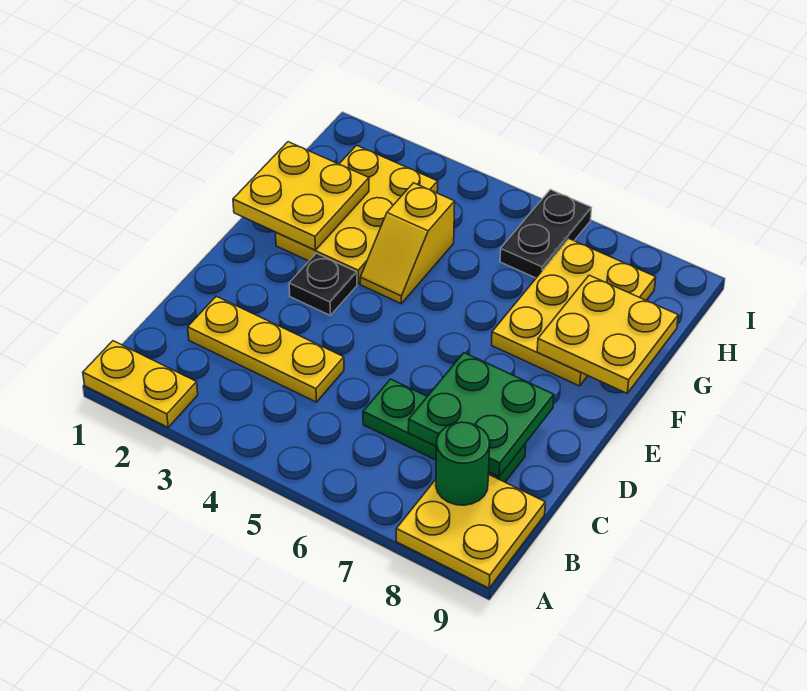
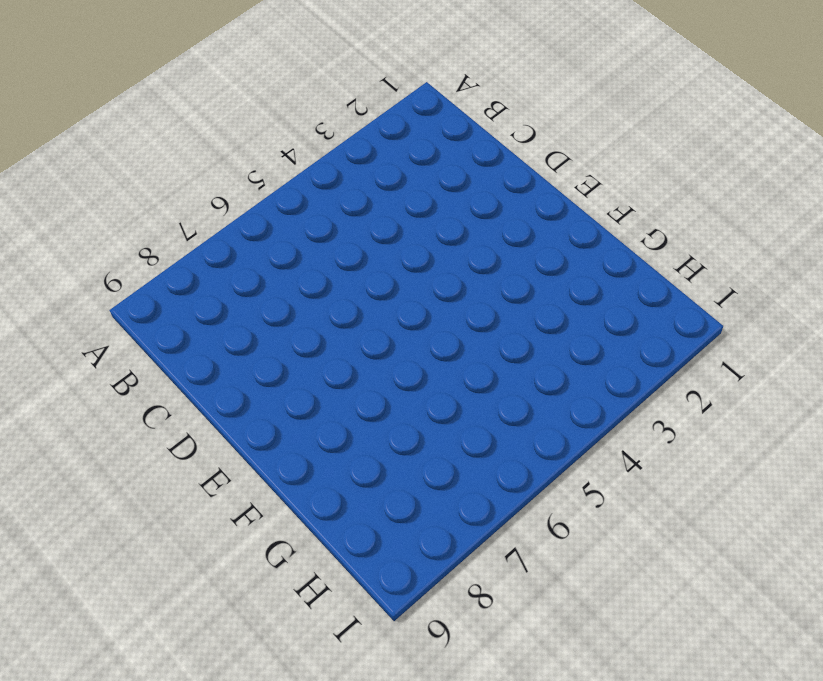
none -> yellow 1x2 plate [83,341,198,427]
none -> yellow 2x2 plate [396,474,545,588]
none -> yellow 1x3 plate [188,296,344,402]

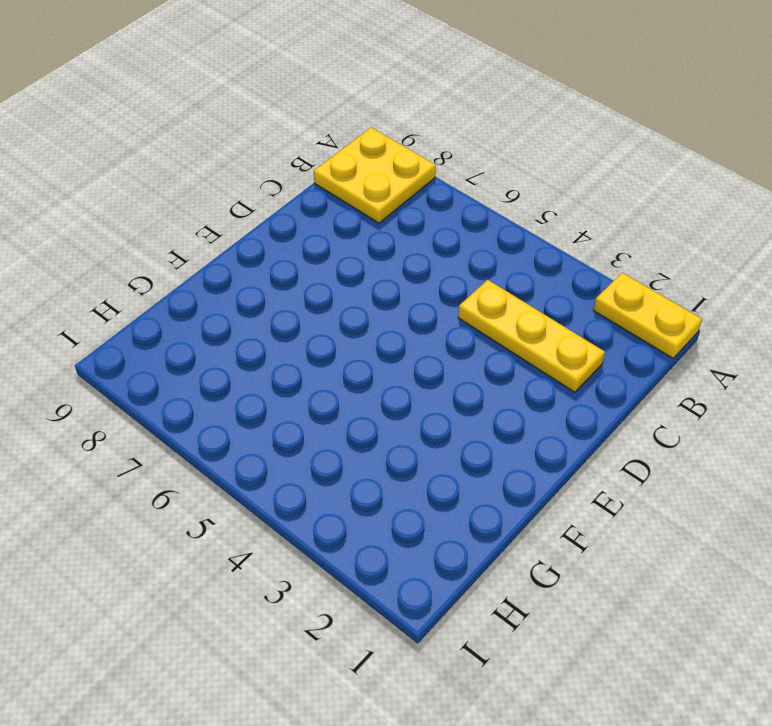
none -> green 1x3 plate [363,379,526,482]
none -> black 1x1 plate [289,253,357,315]
none -> yellow 2x3 plate [276,145,438,284]

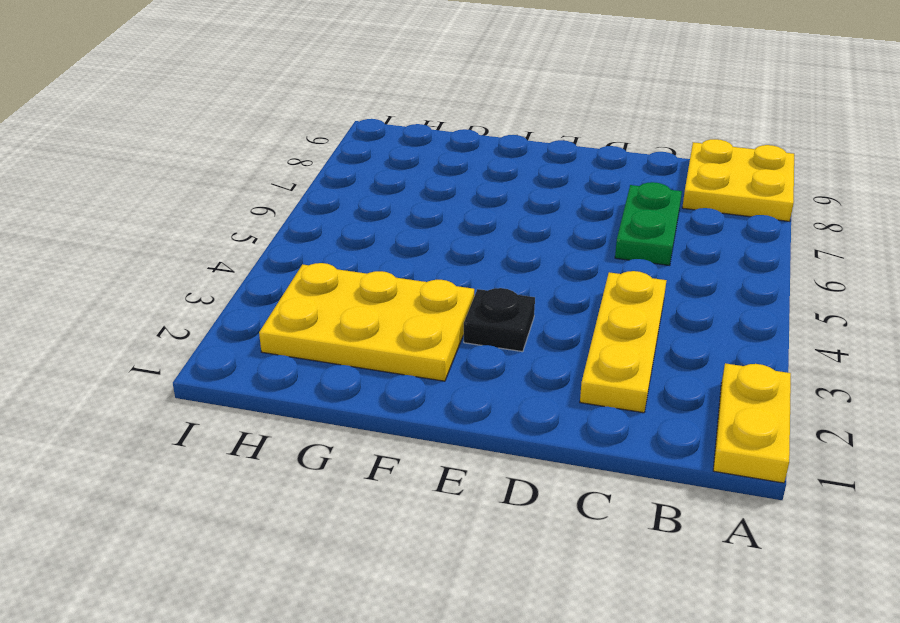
green 1x2 plate [615,182,682,266] -> green 1x3 plate [363,379,526,482]
none -> yellow 1x2 slope [360,183,455,304]
none -> yellow 2x3 plate [492,239,656,386]
none -> black 1x2 plate [500,190,591,278]

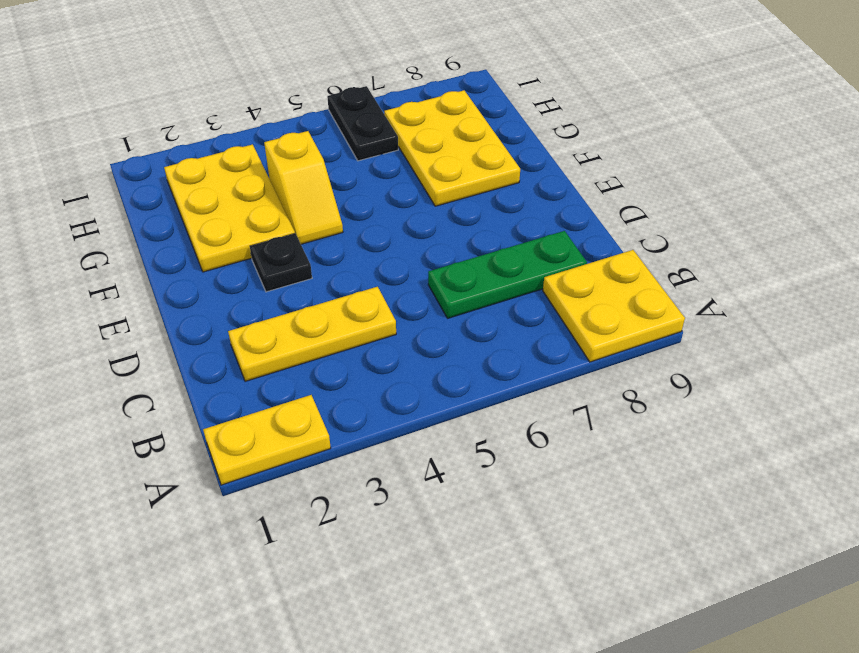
none -> green 1x1 round brick [436,422,490,505]
none -> green 2x2 plate [408,353,554,477]
none -> yellow 2x2 plate [233,142,369,250]

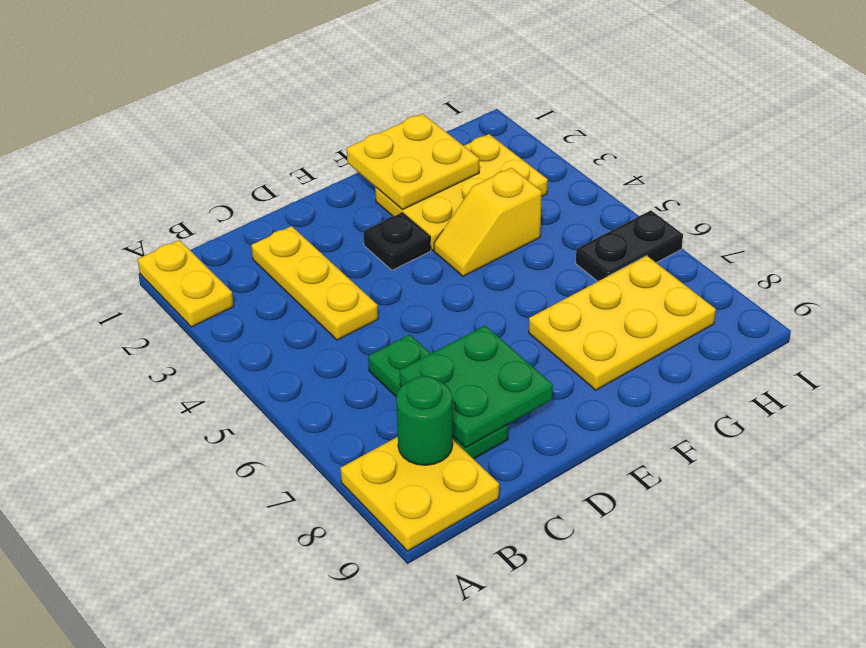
none -> yellow 2x2 plate [537,275,678,393]

